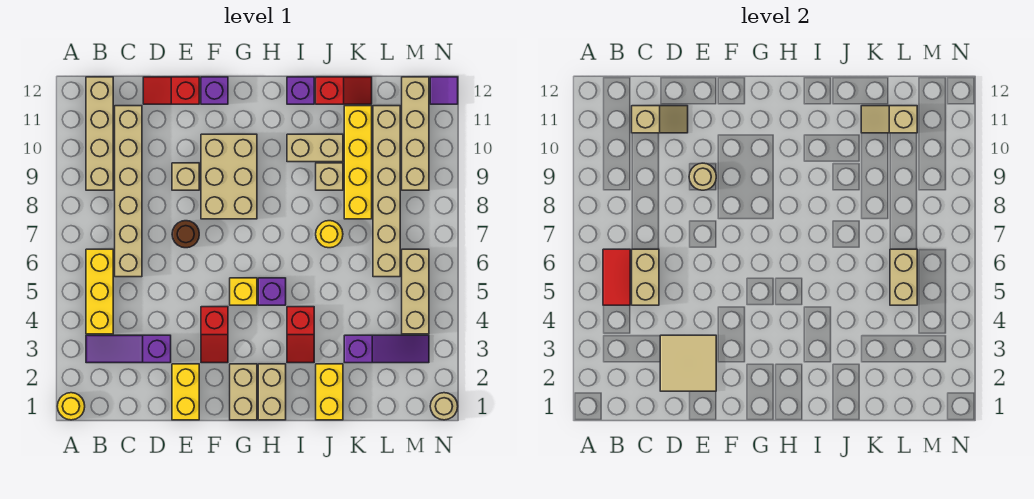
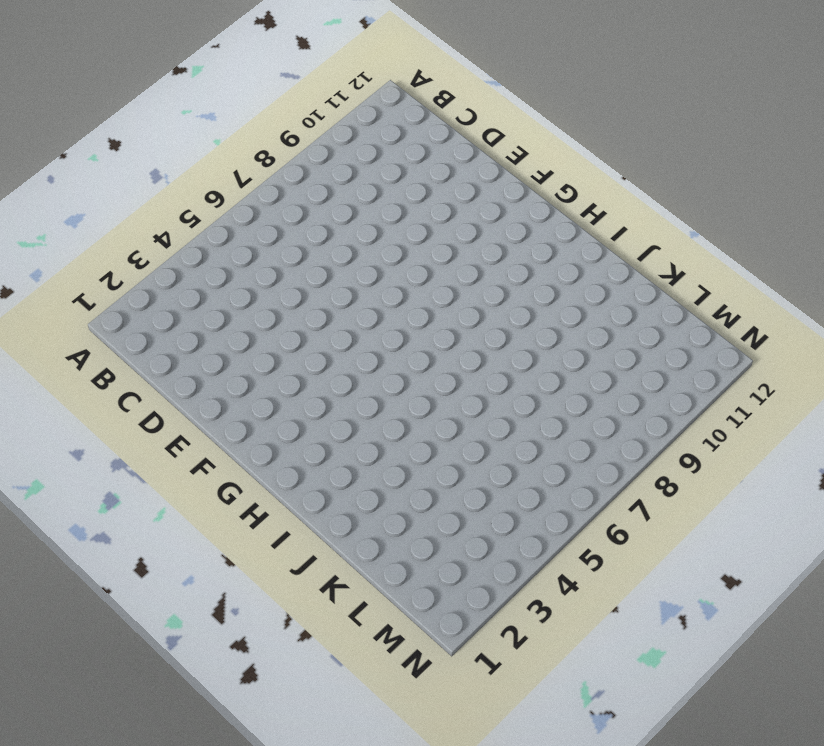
none -> yellow 1x1 round brick [57,393,85,420]
none -> purple 1x3 slope [86,335,171,363]
none -> yellow 1x3 brick [86,249,113,334]
none -> tan 1x4 brick [86,77,113,190]

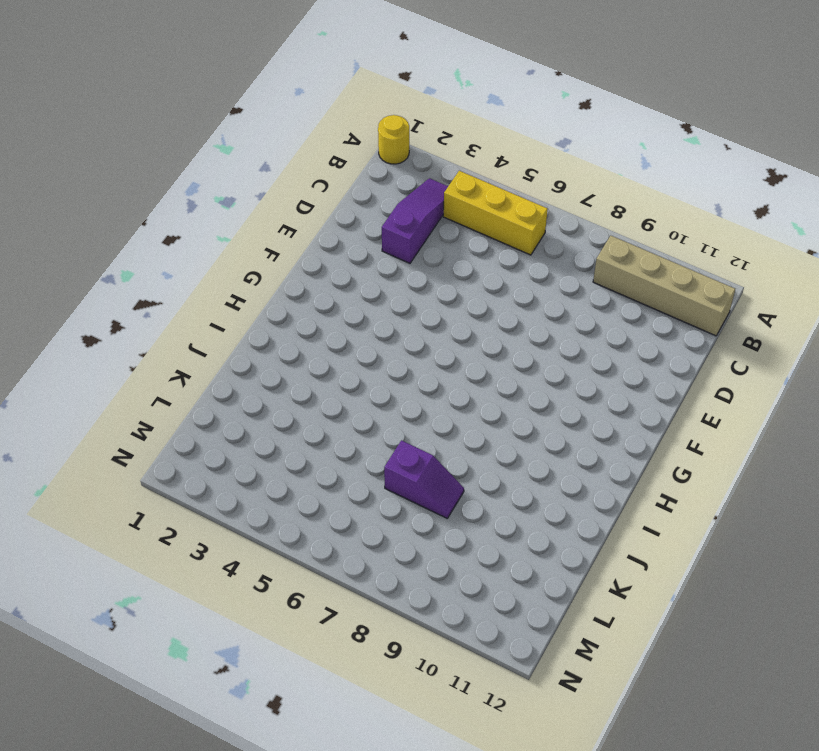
purple 1x2 slope [384,440,464,518] -> yellow 1x4 brick [344,106,372,219]
none -> tan 1x6 brick [115,106,142,277]
none -> red 1x2 slope [143,77,199,104]
none -> yellow 1x2 brick [172,364,199,420]
none -> brown 1x1 round brick [172,221,199,248]

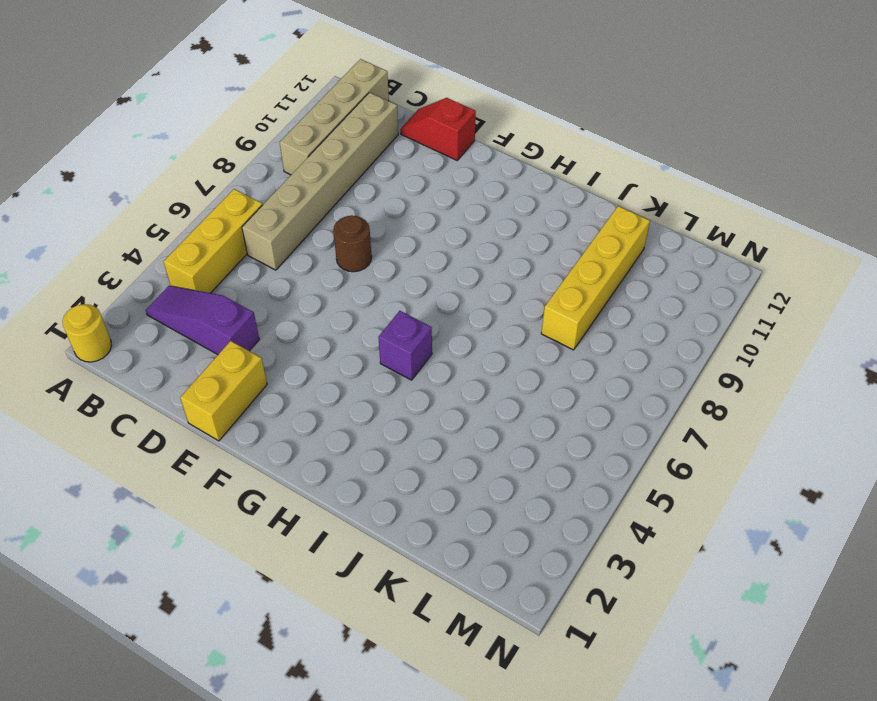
none -> tan 1x1 brick [172,163,199,190]
none -> red 1x2 slope [201,307,228,363]
none -> tan 2x3 brick [201,134,257,219]
none -> purple 1x1 brick [201,77,228,104]

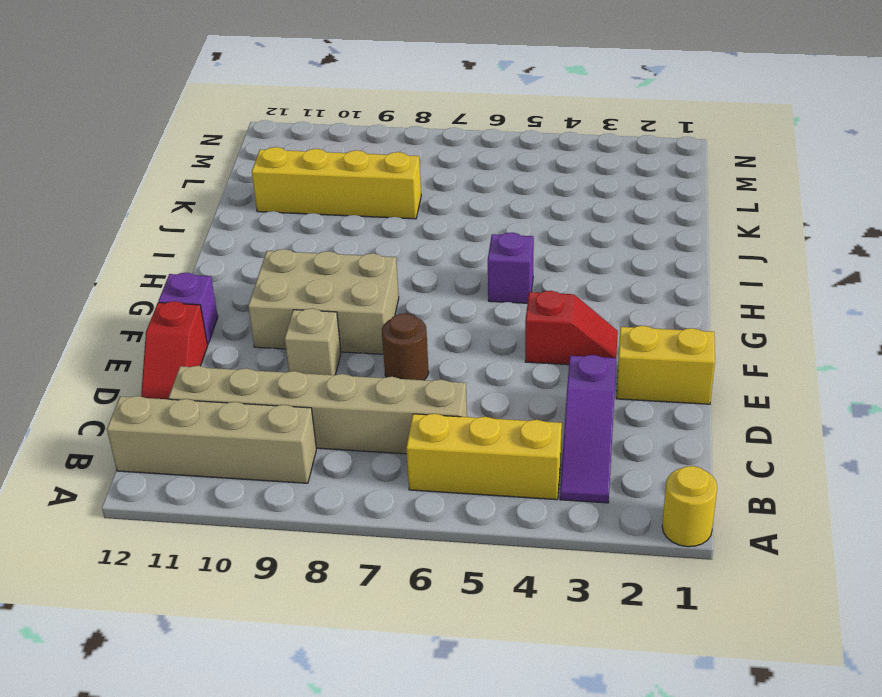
none -> tan 1x2 brick [230,364,257,420]
none -> yellow 1x1 brick [230,278,257,305]
none -> tan 1x2 brick [258,364,286,420]
none -> red 1x2 slope [287,307,314,363]

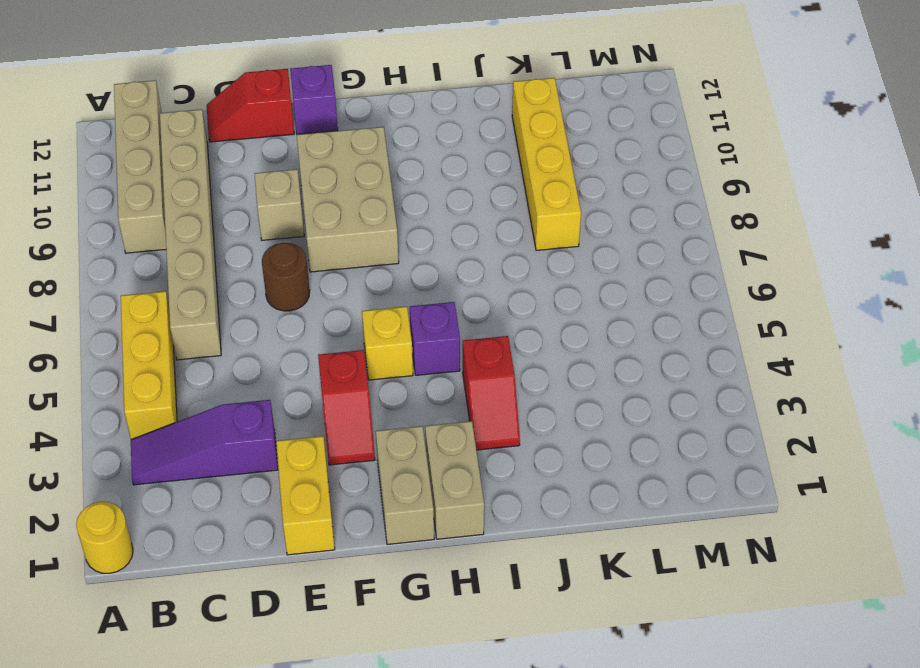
none -> tan 1x2 brick [287,134,343,162]
none -> purple 1x1 brick [287,77,314,104]
none -> yellow 1x2 brick [316,364,343,420]
none -> yellow 1x1 round brick [316,221,343,248]

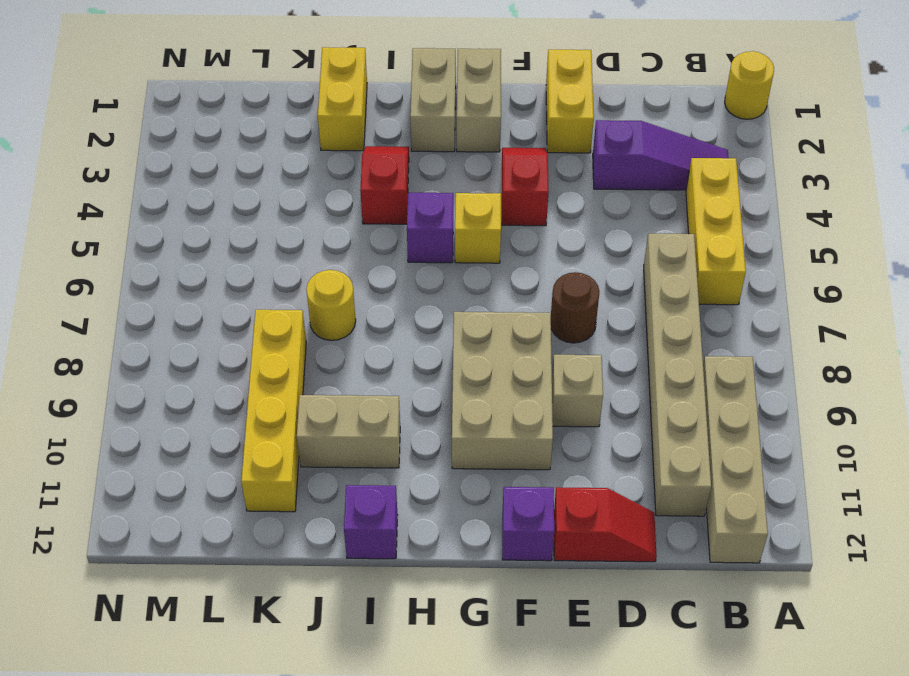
none -> tan 1x1 brick [316,163,343,190]
none -> red 1x2 slope [316,77,372,104]
none -> purple 1x3 slope [344,335,429,363]
none -> tan 1x6 brick [373,106,400,277]

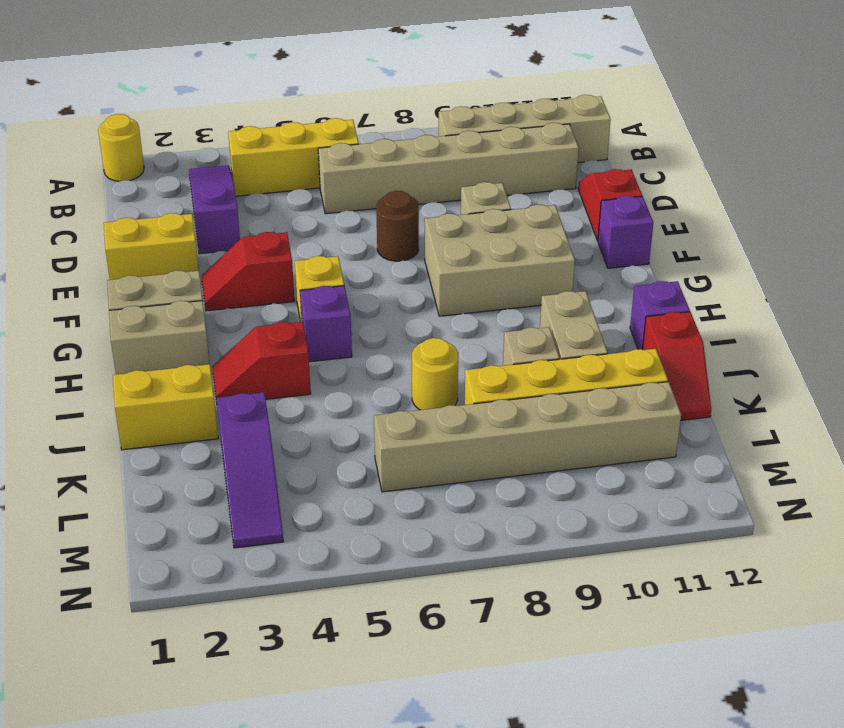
none -> tan 1x3 brick [402,249,429,334]
none -> tan 1x4 brick [402,77,429,190]
none -> tan 1x1 round brick [430,393,458,420]
none -> purple 1x1 tile [430,77,458,104]

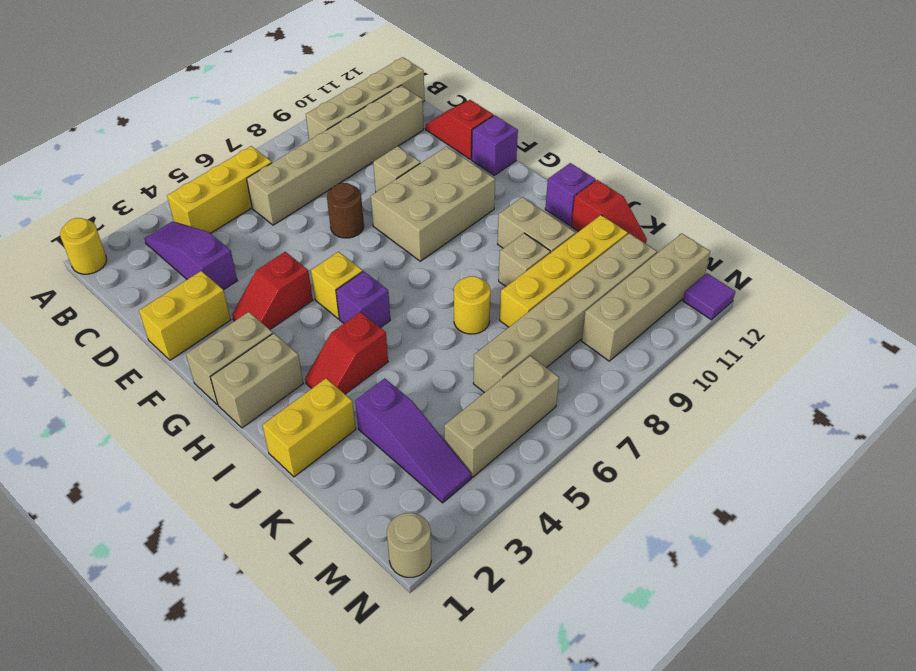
none -> red 1x2 tile [603,249,630,305]
none -> tan 1x2 brick [632,249,659,305]
none -> tan 1x2 slope [632,106,688,133]
none -> tan 2x2 tile [660,335,716,391]

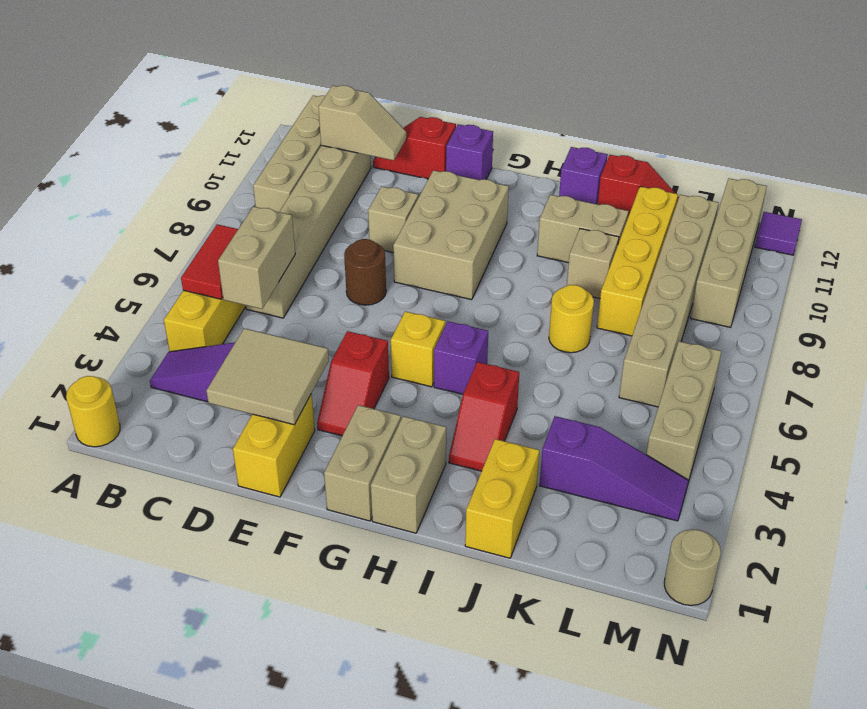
none -> tan 1x1 round brick [689,163,716,190]
none -> tan 1x2 slope [861,106,917,133]
none -> tan 1x2 brick [890,249,917,305]

